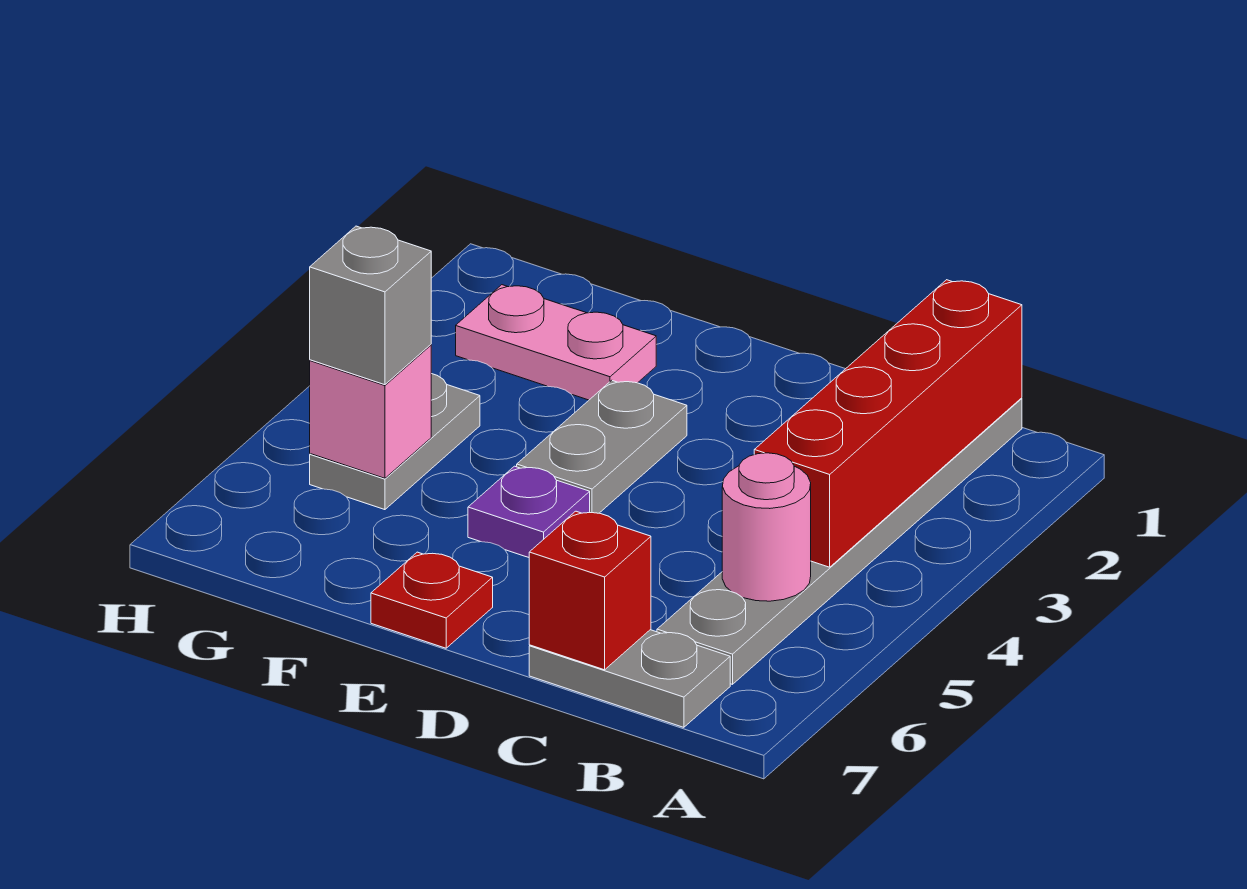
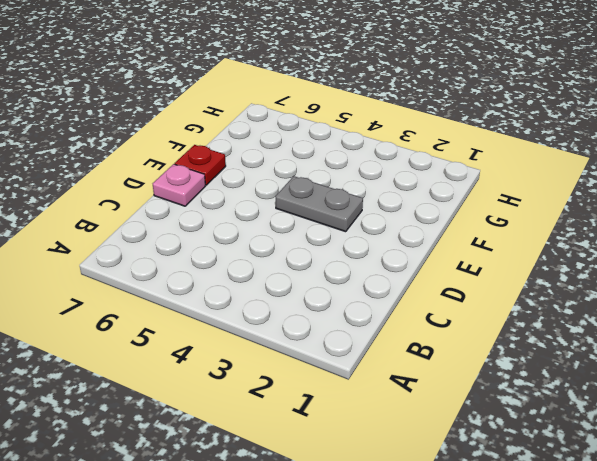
pink 1x1 plate [153,164,205,206] -> none
none -> grey 1x6 plate [657,398,1022,684]
none -> grey 1x2 plate [529,630,730,727]
none -> purple 1x1 plate [468,466,590,557]

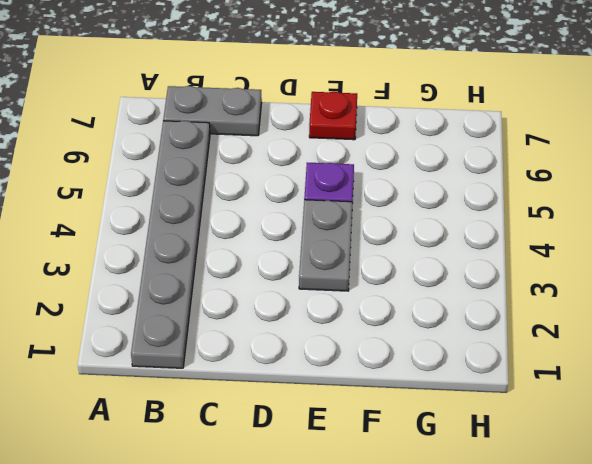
none -> pink 1x2 plate [456,285,656,400]
none -> grey 1x2 plate [310,374,480,510]
none -> red 1x4 brick [754,280,1022,567]

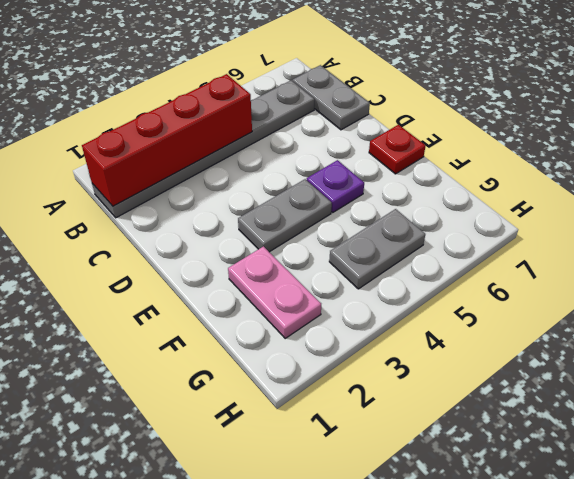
none -> pink 1x1 round brick [722,453,811,601]
none -> red 1x1 brick [529,511,651,670]
none -> pink 1x1 brick [310,345,431,478]

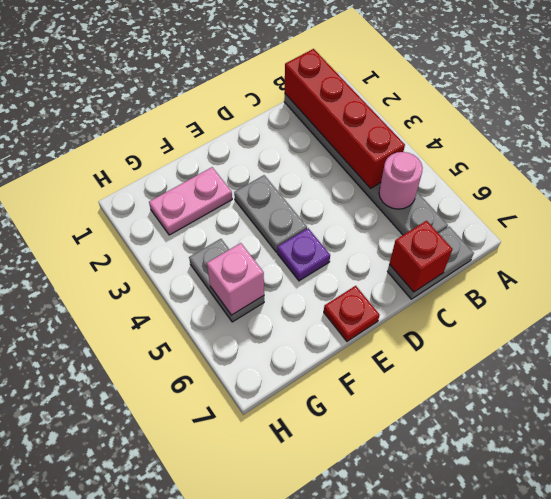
none -> grey 1x1 brick [310,226,431,385]

